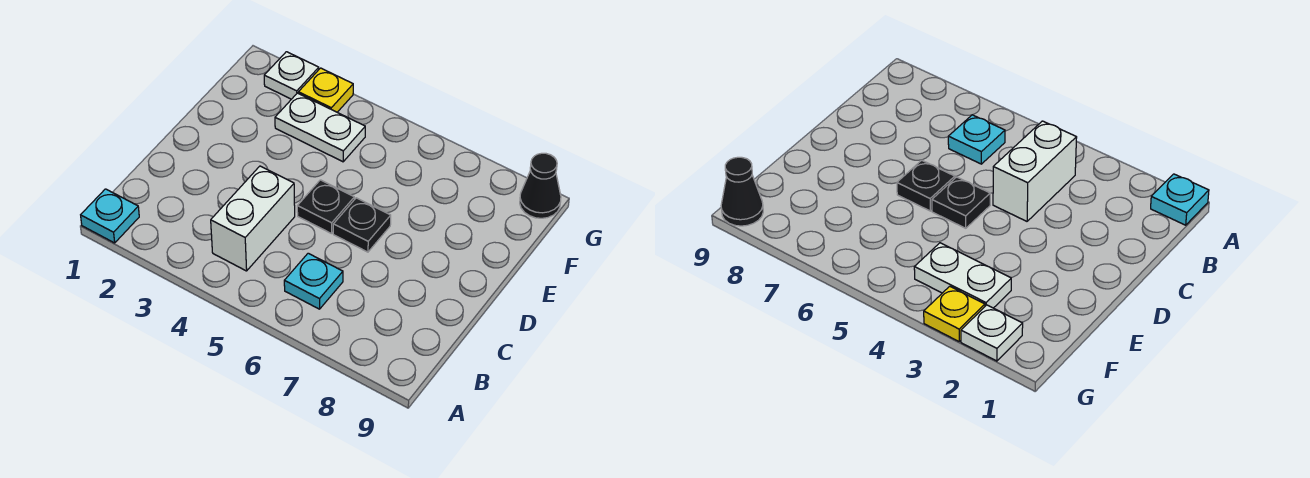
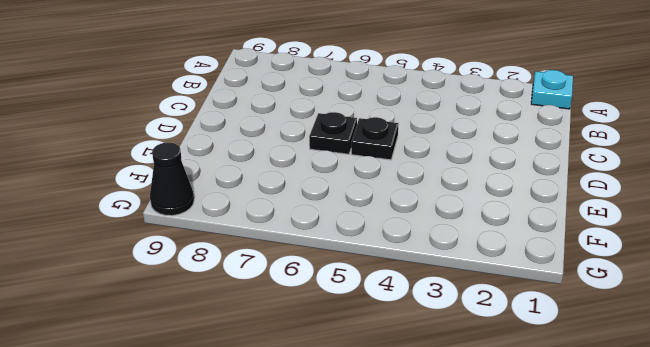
none -> white 1x2 brick [211,166,295,271]
none -> cyan 1x1 plate [284,253,343,309]

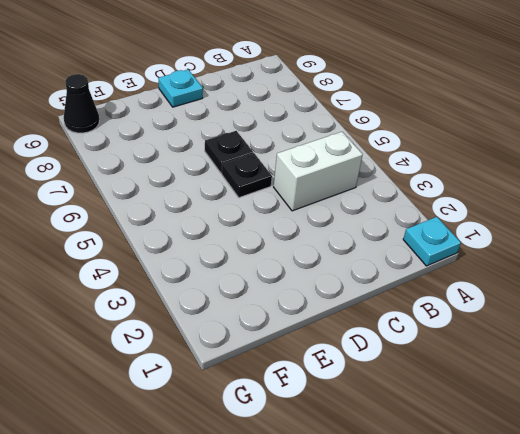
cyan 1x1 plate [158,70,203,107] -> cyan 1x1 plate moved to [284,253,343,309]
none -> white 1x2 plate [275,93,365,162]
none -> white 1x1 plate [264,52,319,99]

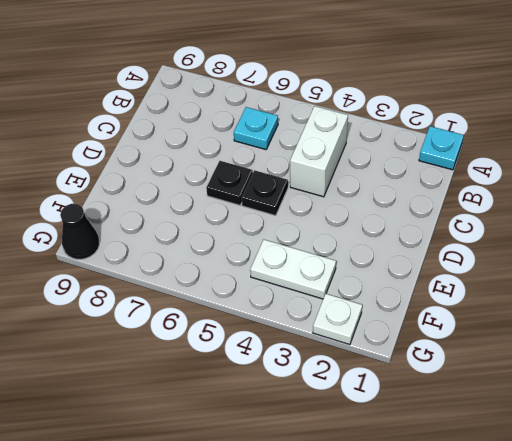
none -> yellow 1x1 plate [298,68,353,112]

